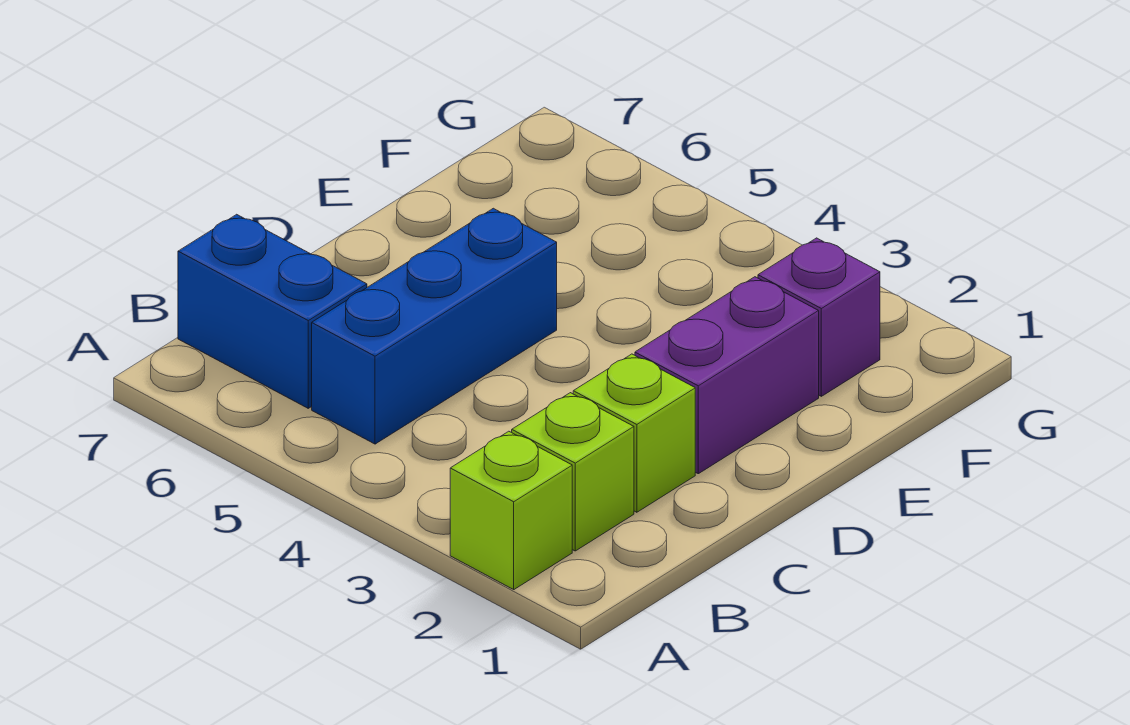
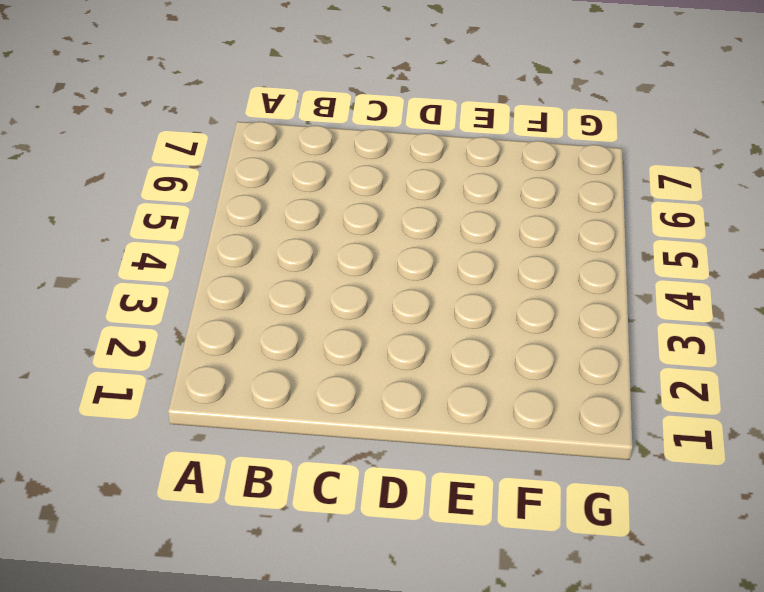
none -> lime 1x1 brick [450,431,572,589]
none -> lime 1x1 brick [512,393,634,551]

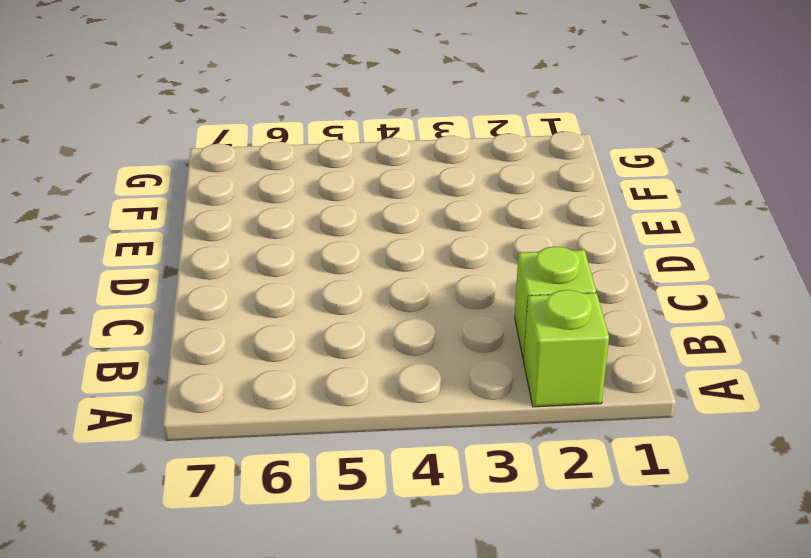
none -> blue 1x3 brick [312,208,557,444]
none -> blue 1x2 brick [178,214,367,408]

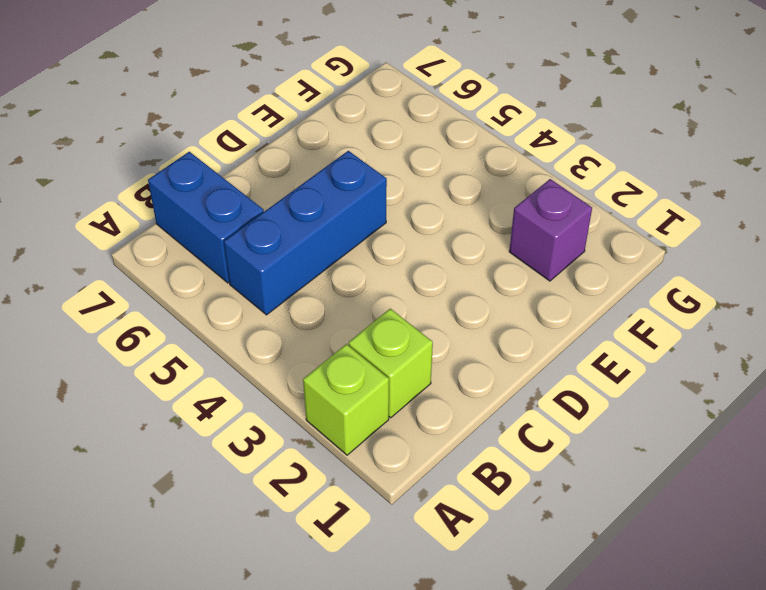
none -> lime 1x1 brick [573,354,695,512]
none -> purple 1x2 brick [635,277,819,474]

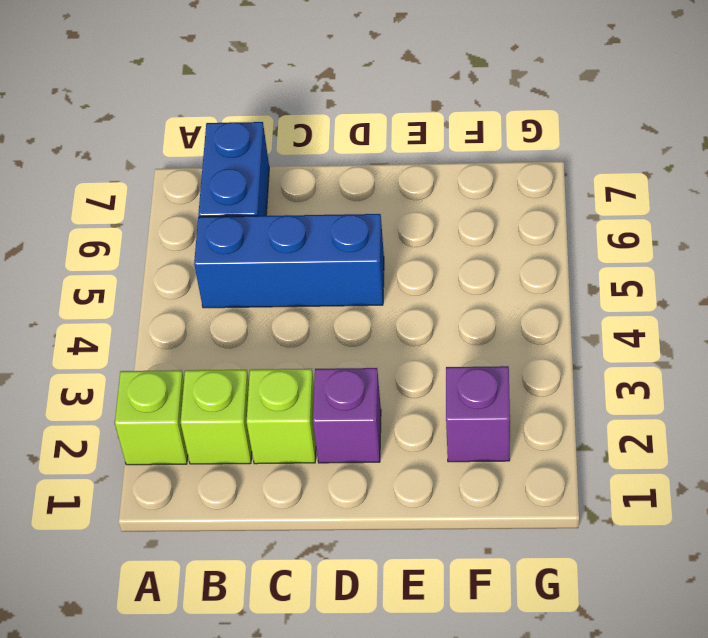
purple 1x1 brick [313,368,381,463] -> purple 1x2 brick [635,277,819,474]

